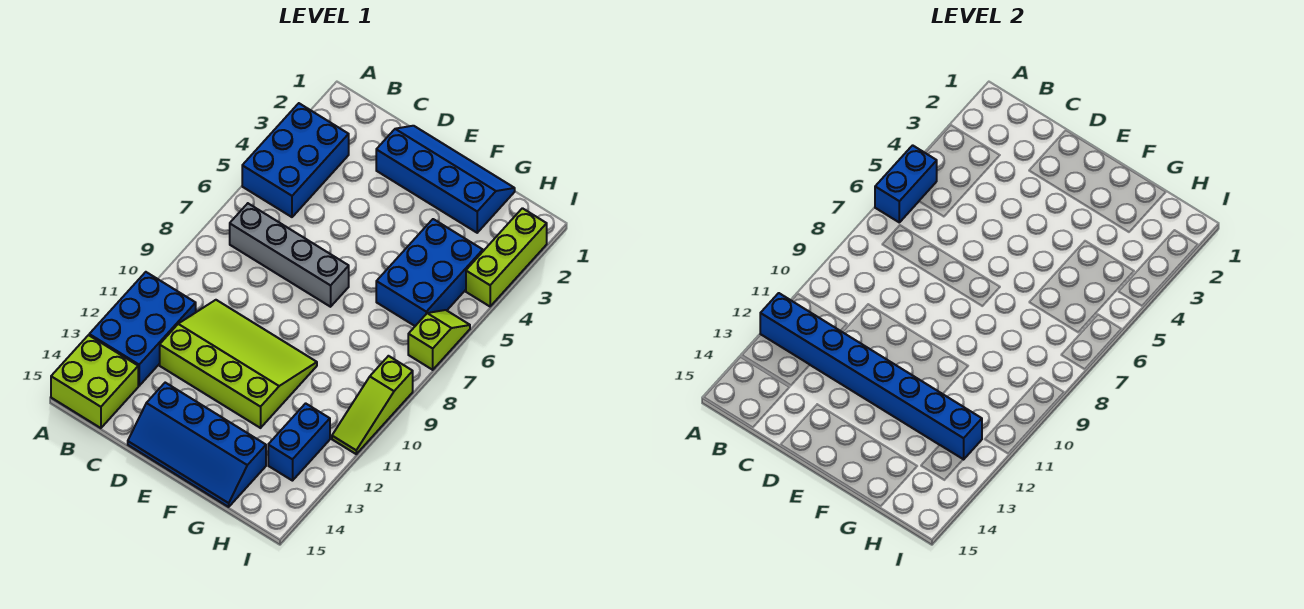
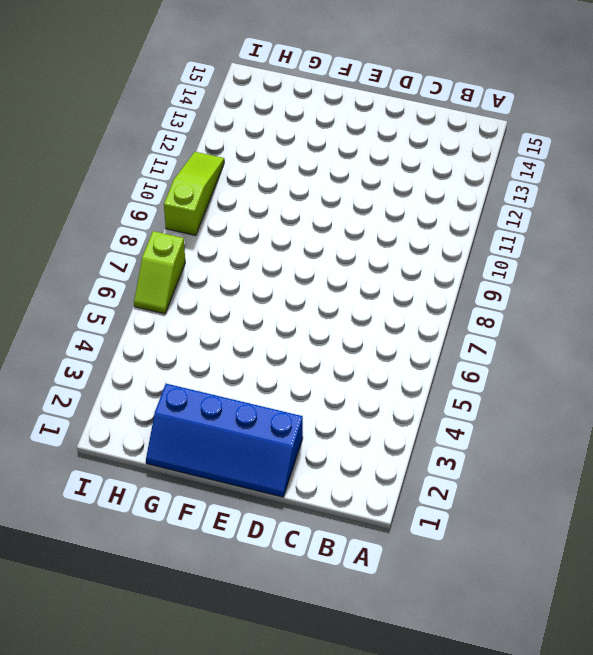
none -> blue 2x3 brick [242,103,349,217]
none -> blue 2x3 brick [89,272,196,386]
none -> lime 2x2 brick [51,335,138,428]

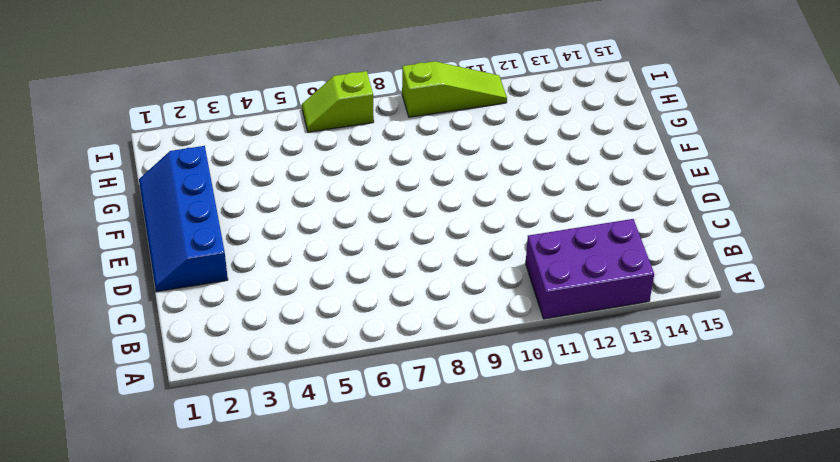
purple 2x3 brick [526,219,654,319] -> blue 2x3 brick [89,272,196,386]
none -> blue 2x3 brick [242,103,349,217]
none -> lime 2x2 brick [51,335,138,428]
none -> grey 1x4 brick [230,203,349,307]

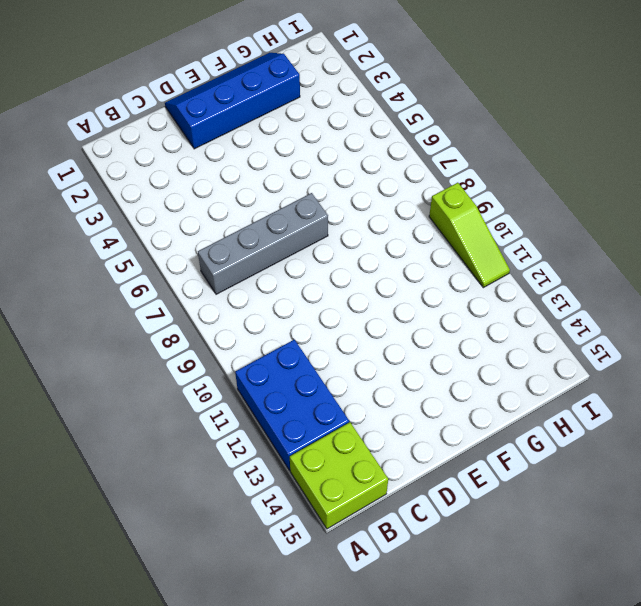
none -> blue 2x3 brick [242,103,349,217]
none -> lime 3x4 slope [160,300,317,428]
none -> blue 2x4 slope [128,383,266,507]

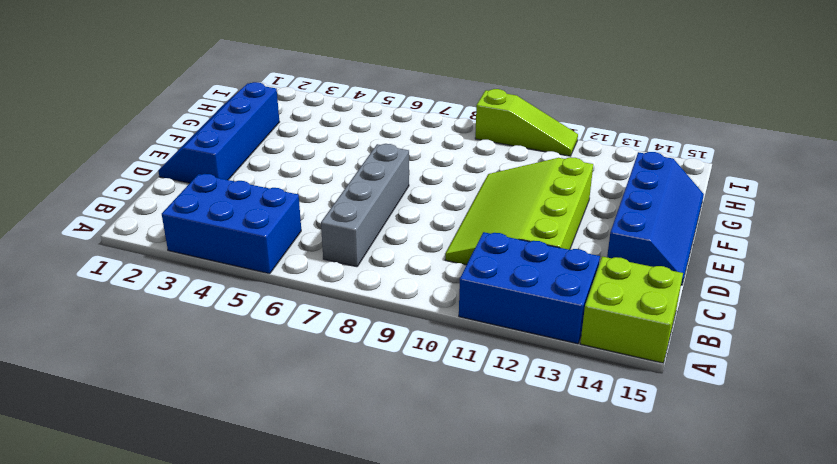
none -> blue 2x3 brick [376,219,483,326]
none -> blue 1x2 brick [268,403,330,481]
none -> lime 1x3 brick [466,208,547,306]

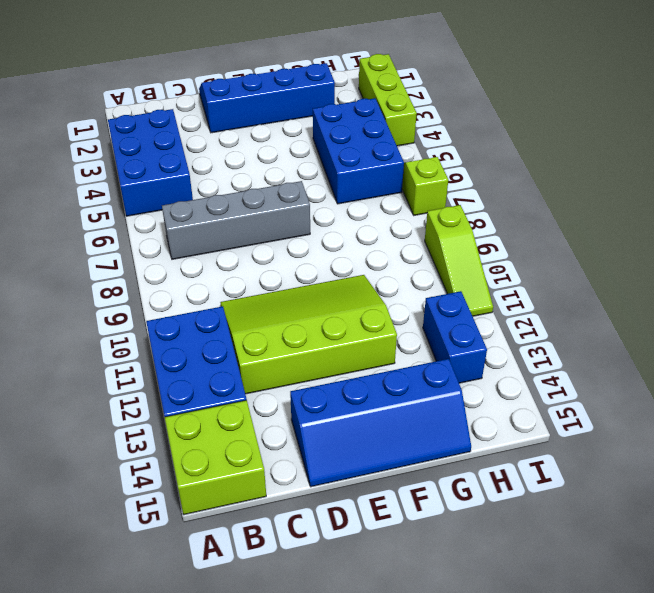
none -> blue 1x2 brick [875,145,937,222]
none -> blue 1x8 brick [760,293,982,460]

